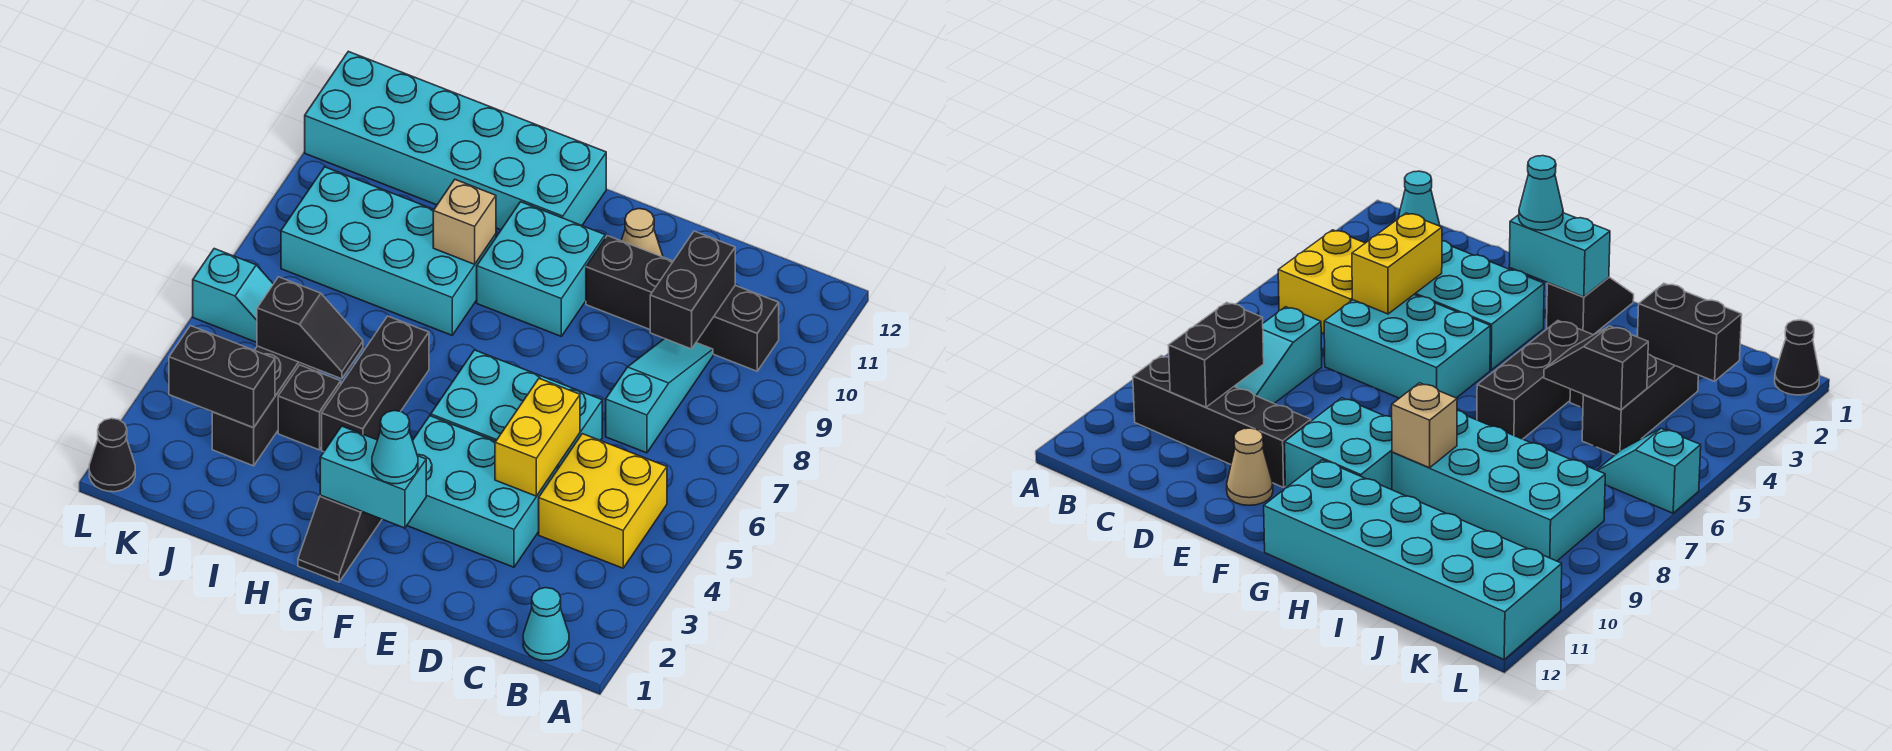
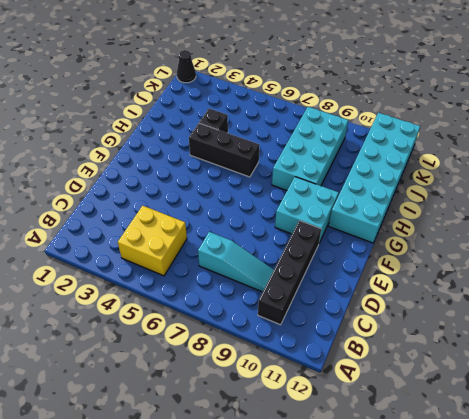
none -> cyan 1x1 cone [523,588,569,661]
none -> cyan 2x3 brick [407,416,558,567]
none -> cyan 2x3 brick [431,350,602,468]

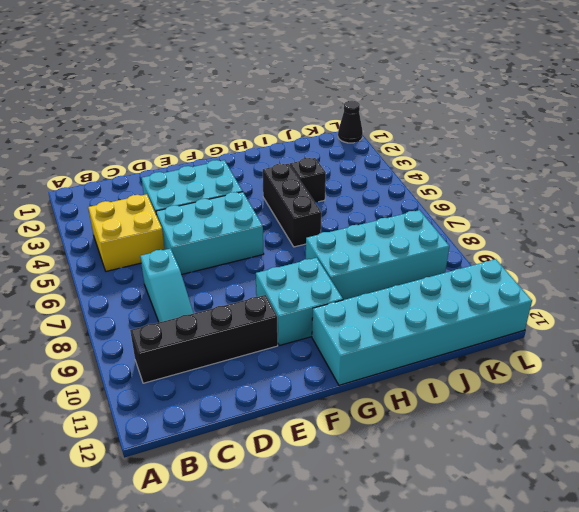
none -> cyan 1x1 cone [523,588,569,661]
none -> tan 1x1 cone [621,209,663,257]
none -> black 1x2 slope [298,495,382,582]

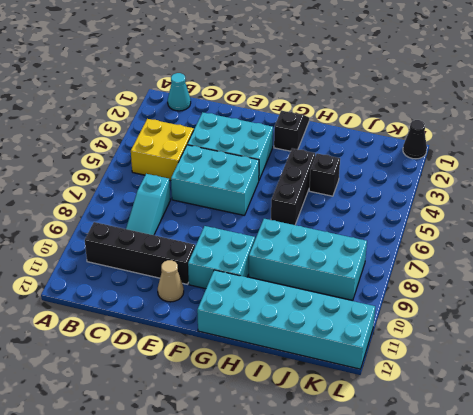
none -> black 1x3 brick [212,346,319,466]
none -> cyan 1x2 slope [193,249,273,342]
none -> black 1x2 brick [650,231,735,349]

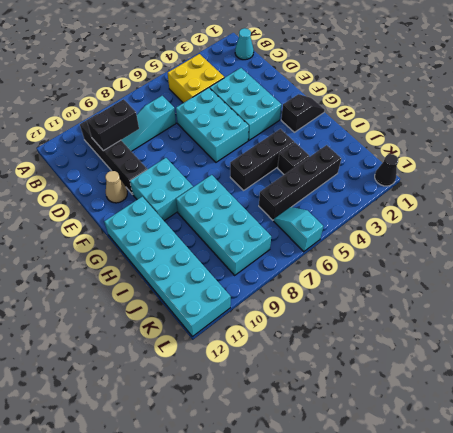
black 1x4 brick [259,145,341,220] -> black 1x3 brick [212,346,319,466]
none -> yellow 1x2 brick [495,379,580,496]
none -> cyan 1x2 brick [320,426,426,528]
none -> tan 1x1 brick [433,180,496,264]

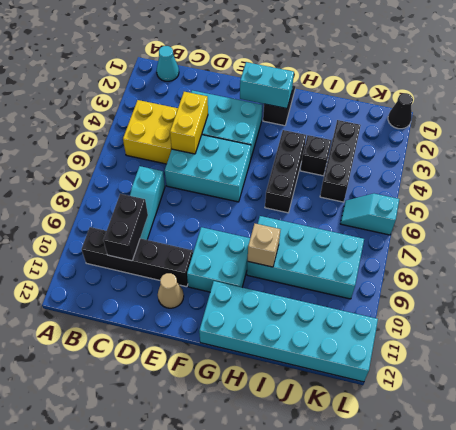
none -> black 1x2 slope [257,277,363,379]
none -> black 1x2 brick [169,326,275,427]
none -> cyan 1x1 cone [372,411,418,484]

